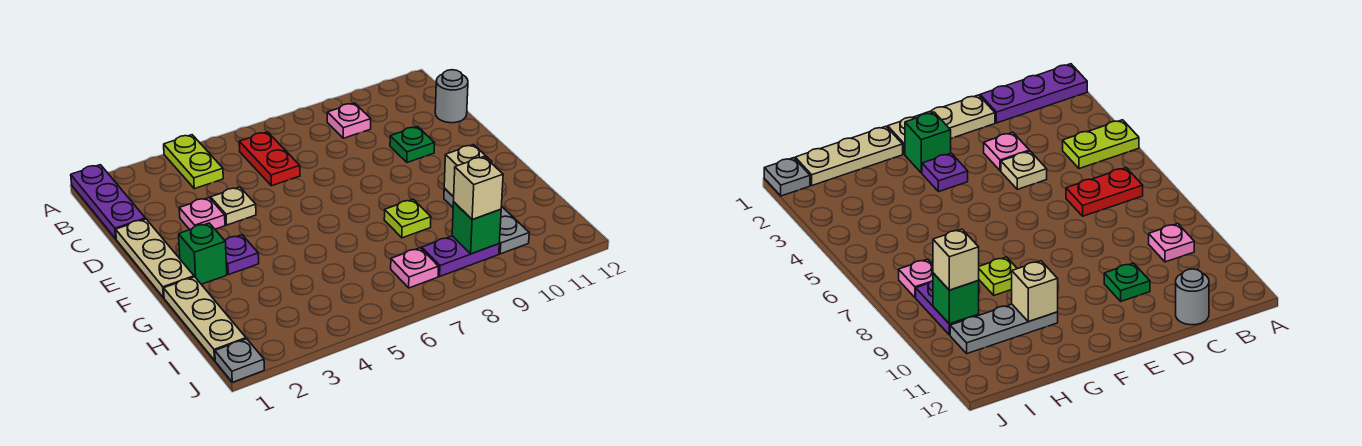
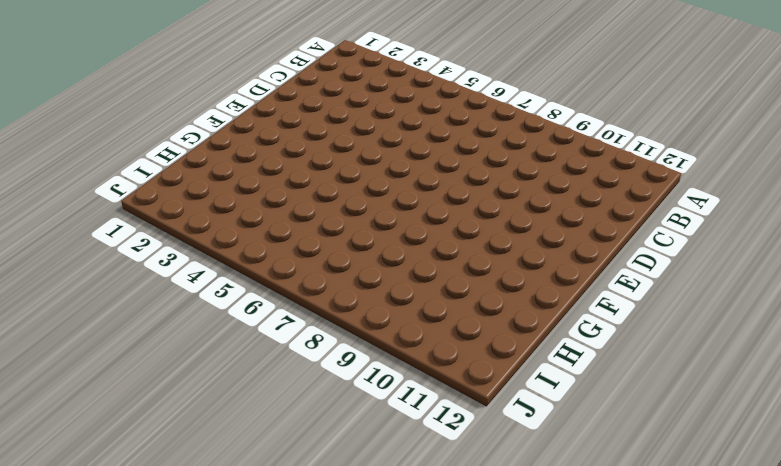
none -> purple 1x3 plate [71,165,145,239]
none -> lime 1x2 plate [164,135,223,189]
none -> red 1x2 plate [239,132,300,186]

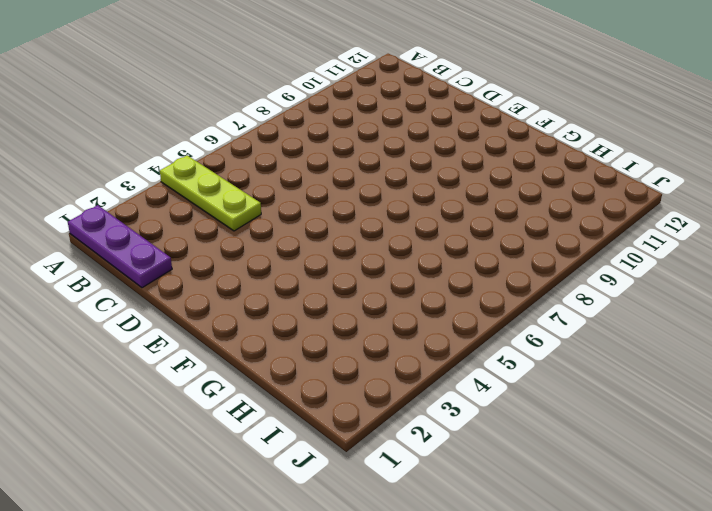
lime 1x3 plate [160,155,261,231] -> lime 1x2 plate [164,135,223,189]
none -> red 1x2 plate [239,132,300,186]
none -> pink 1x1 plate [327,103,371,138]
none -> grey 1x1 round brick [435,70,468,123]

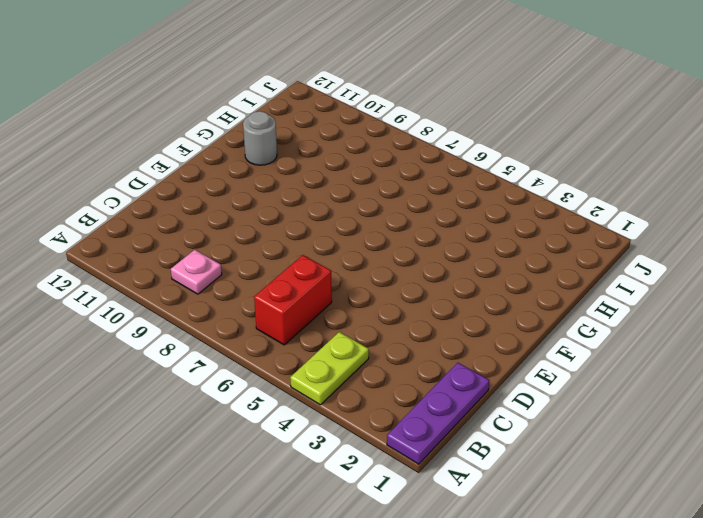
red 1x2 brick [254,255,332,345] -> red 1x2 plate [239,132,300,186]
grey 1x1 round brick [243,111,277,165] -> grey 1x1 round brick moved to [435,70,468,123]
none -> tan 1x3 plate [116,219,194,298]
none -> pink 1x1 plate [179,198,225,230]
none -> tan 1x1 plate [211,187,256,225]

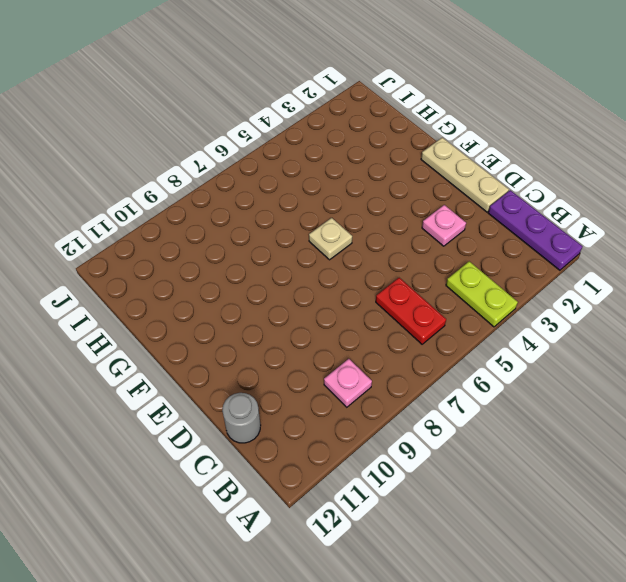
tan 1x1 plate [309,218,352,260] -> tan 1x1 plate moved to [211,187,256,225]
none -> green 1x1 plate [390,127,435,162]
none -> green 1x1 brick [179,223,227,284]
none -> purple 1x1 plate [225,235,259,275]

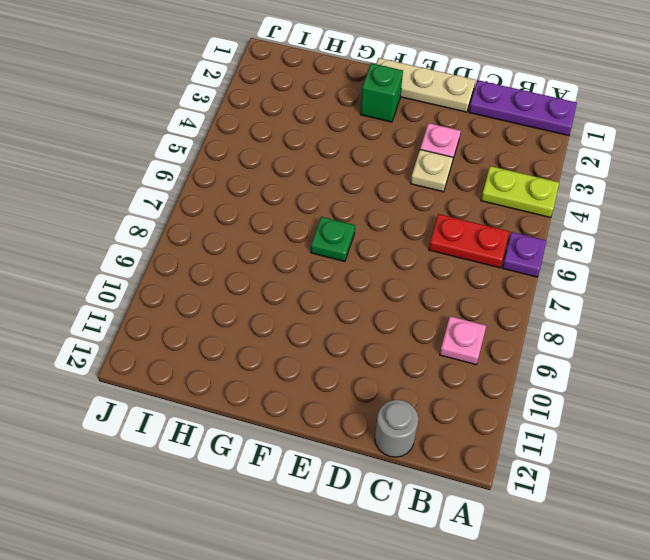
purple 1x1 plate [502,232,546,277] -> purple 1x1 plate moved to [225,235,259,275]
green 1x1 plate [311,217,355,262] -> green 1x1 plate moved to [390,127,435,162]
none -> tan 1x3 plate [164,277,246,360]
none -> lime 1x1 plate [384,199,431,238]
none -> grey 1x3 plate [444,188,529,254]

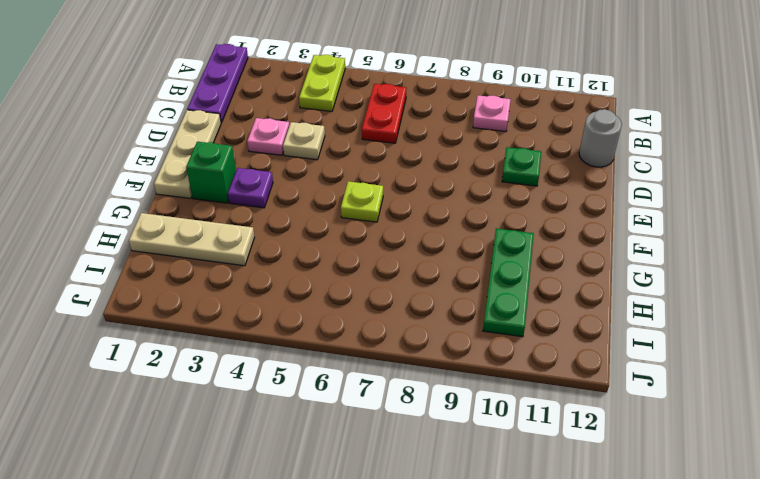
lime 1x1 plate [341,181,383,222] -> lime 1x1 plate moved to [384,199,431,238]
green 1x3 plate [483,228,534,337] -> grey 1x3 plate [444,188,529,254]
tan 1x3 plate [129,213,255,266] -> tan 1x3 plate turned to [164,277,246,360]
none -> pink 1x1 plate [391,248,438,288]
none -> purple 1x2 plate [422,236,499,276]
none -> grey 1x1 plate [215,339,264,382]

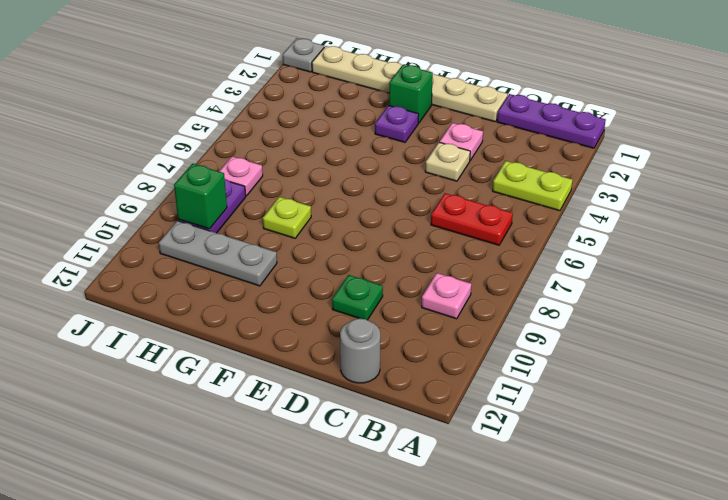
none -> tan 1x1 brick [444,145,492,197]
none -> tan 1x1 brick [454,157,503,219]

